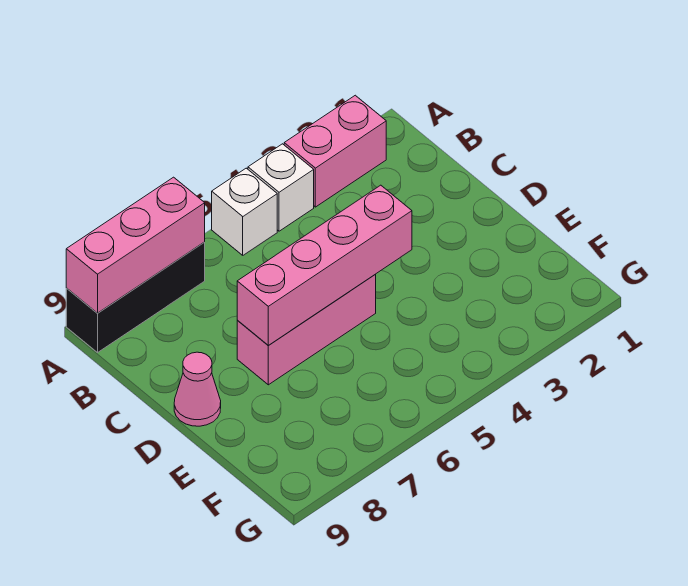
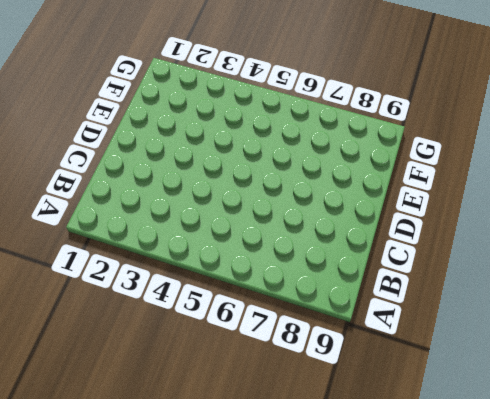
none -> pink 1x2 brick [284,95,386,207]
none -> white 1x1 brick [248,144,314,231]

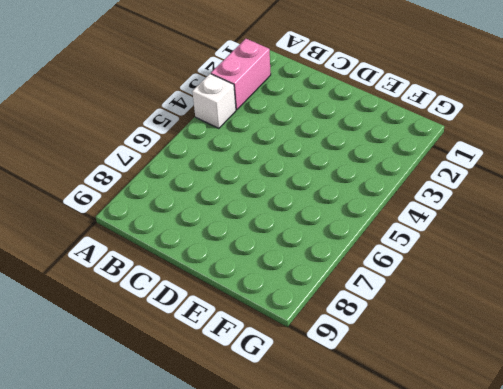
none -> white 1x1 brick [212,168,277,255]
none -> black 1x3 brick [66,242,205,352]

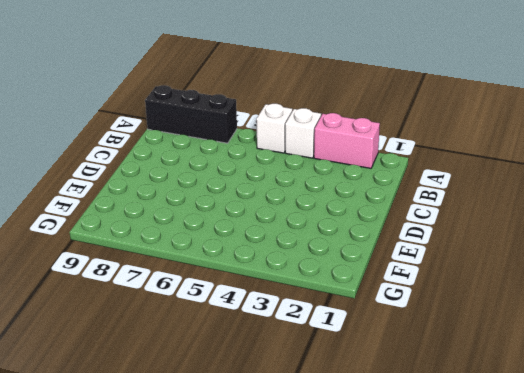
none -> pink 1x3 brick [237,275,376,385]
none -> pink 1x1 cone [174,352,221,426]

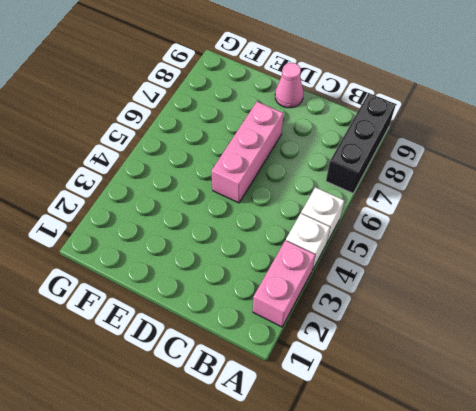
none -> pink 1x3 brick [66,177,205,313]
none -> pink 1x4 brick [237,185,412,346]

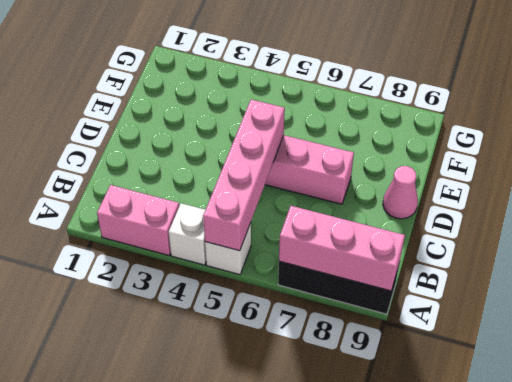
pink 1x4 brick [203,100,285,251] -> pink 1x4 brick turned to [237,185,412,346]

